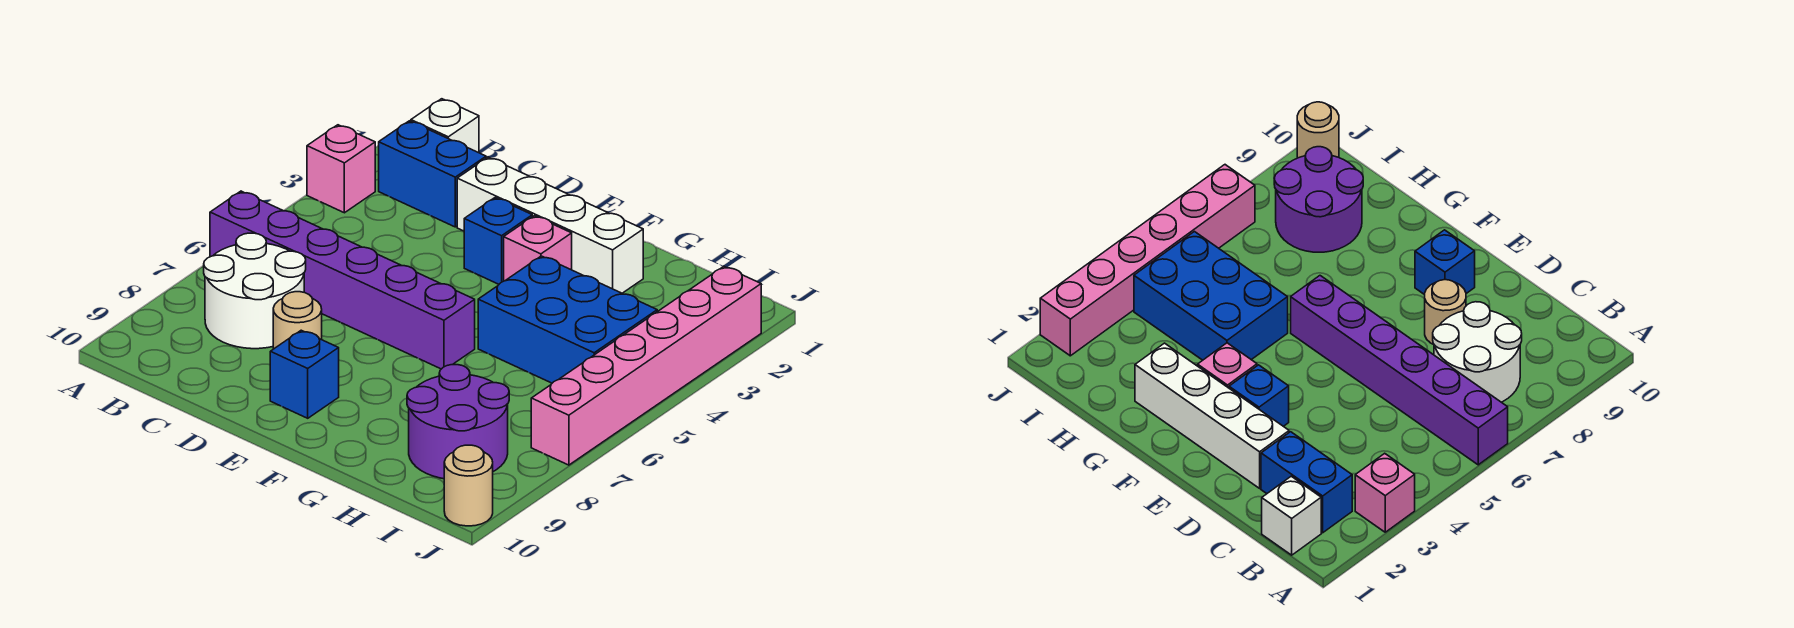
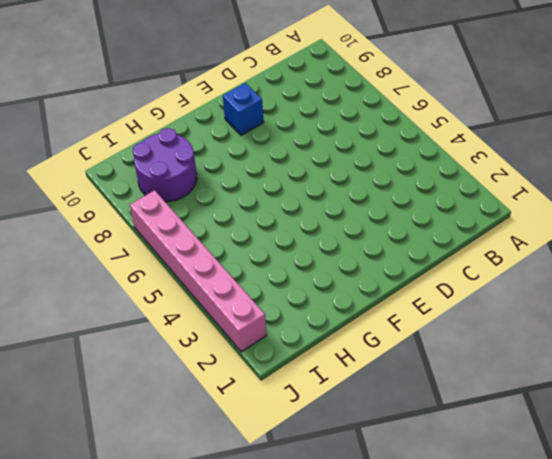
none -> pink 1x1 brick [307,125,375,213]
none -> purple 1x6 brick [210,191,475,369]
none -> white 1x1 brick [411,99,479,153]

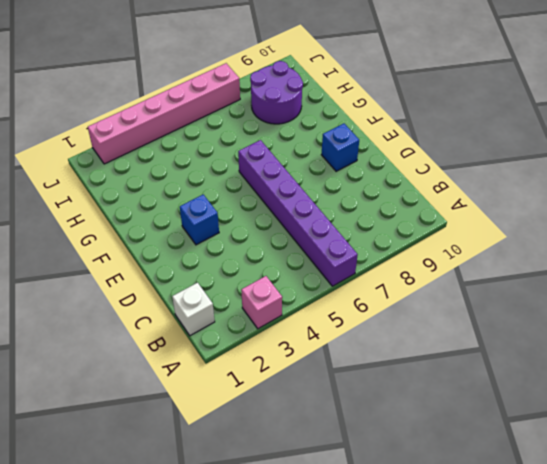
none -> blue 1x2 brick [379,121,486,227]
none -> white 2x2 round brick [204,233,306,349]
none -> white 1x4 brick [457,157,643,293]

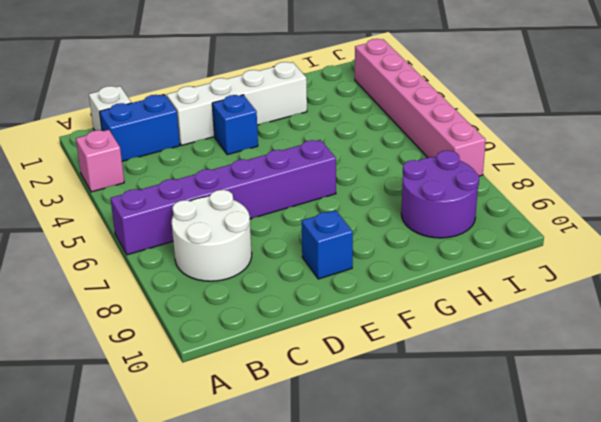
none -> tan 1x1 round brick [273,292,322,349]
none -> pink 1x1 brick [504,216,572,281]
none -> blue 2x3 brick [478,256,657,383]

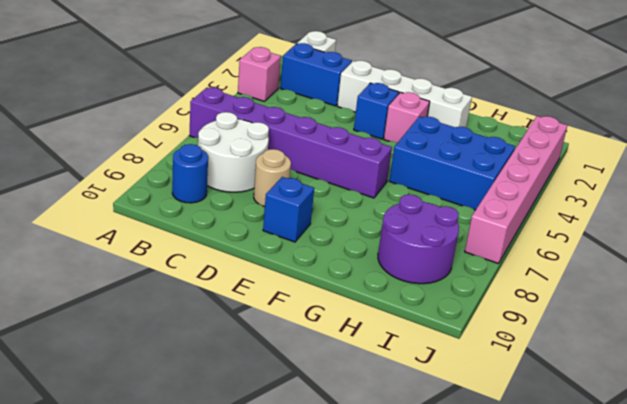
blue 1x1 round brick [172,144,208,203] -> none
none -> tan 1x1 round brick [444,445,493,526]

